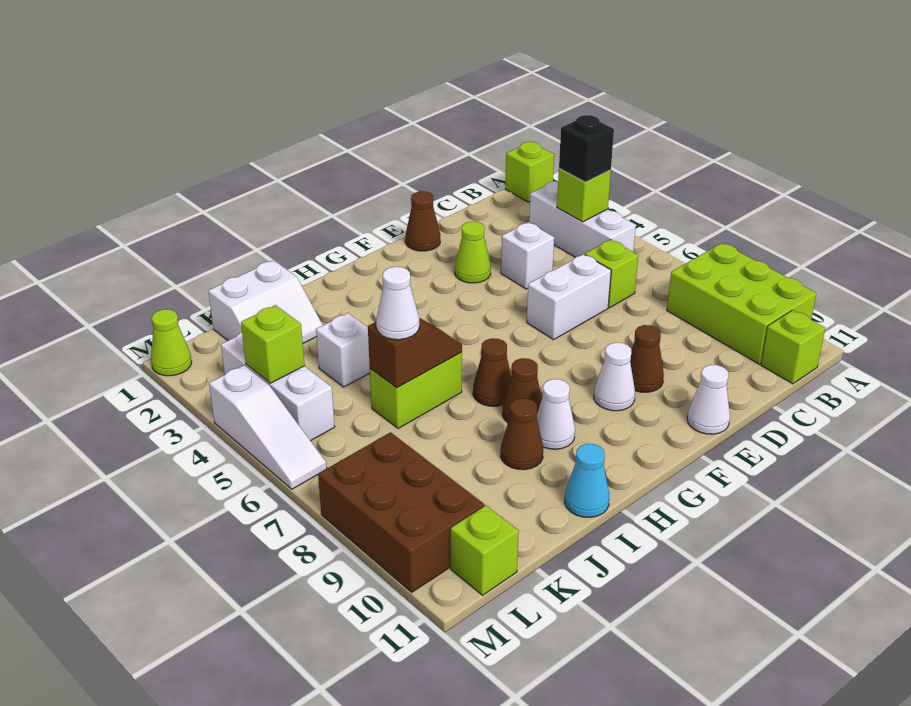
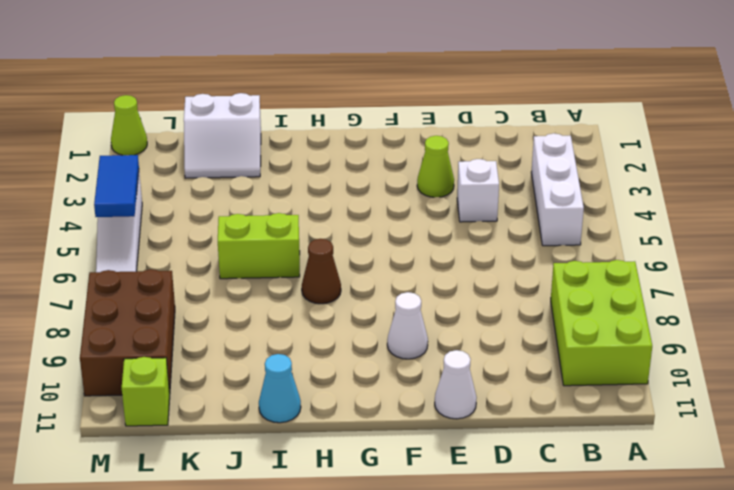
blue 1x2 tile [94,155,139,217] -> none
none -> lime 1x1 brick [505,142,554,202]
none -> lime 1x1 brick [761,310,825,384]
none -> lime 1x1 brick [585,240,638,308]
none -> white 1x2 brick [527,254,611,340]

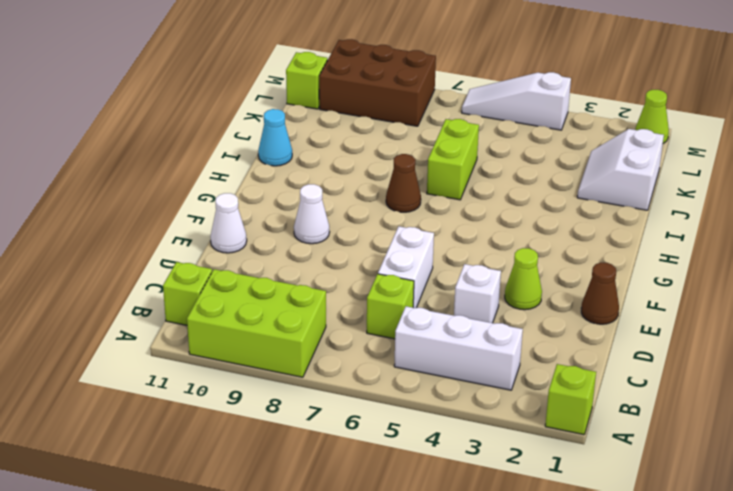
none -> brown 1x1 cone [630,325,664,392]
none -> brown 1x1 cone [502,358,542,423]
none -> white 1x1 cone [537,379,575,449]
none -> brown 1x1 cone [501,398,543,470]

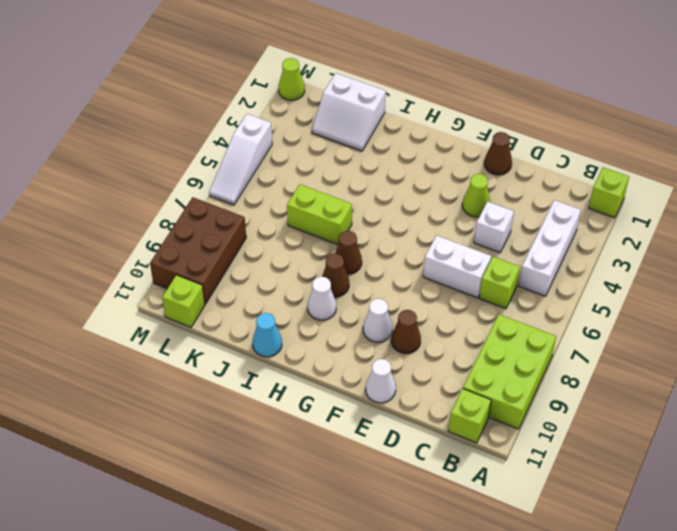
none -> brown 1x1 cone [501,398,543,470]
none -> white 1x1 brick [316,313,370,387]
none -> white 1x3 brick [221,332,335,441]
none -> lime 1x1 brick [557,168,611,222]

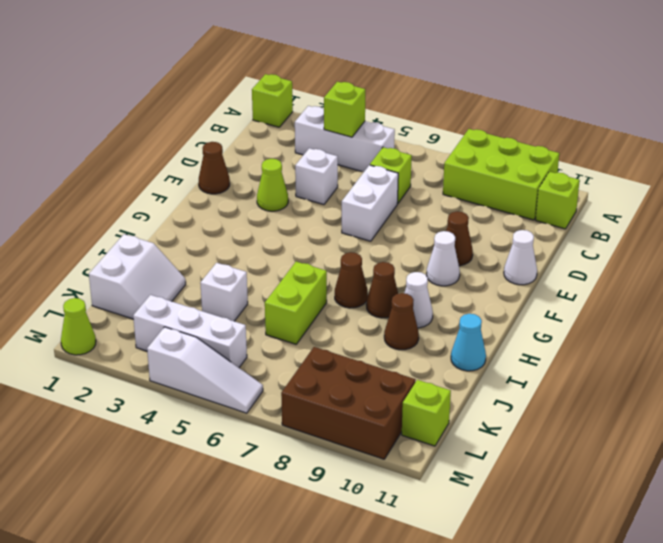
none -> brown 1x2 slope [368,318,462,388]
none -> lime 1x1 brick [241,305,305,383]
none -> black 1x1 brick [559,115,614,182]
none -> white 1x1 cone [376,267,419,340]

